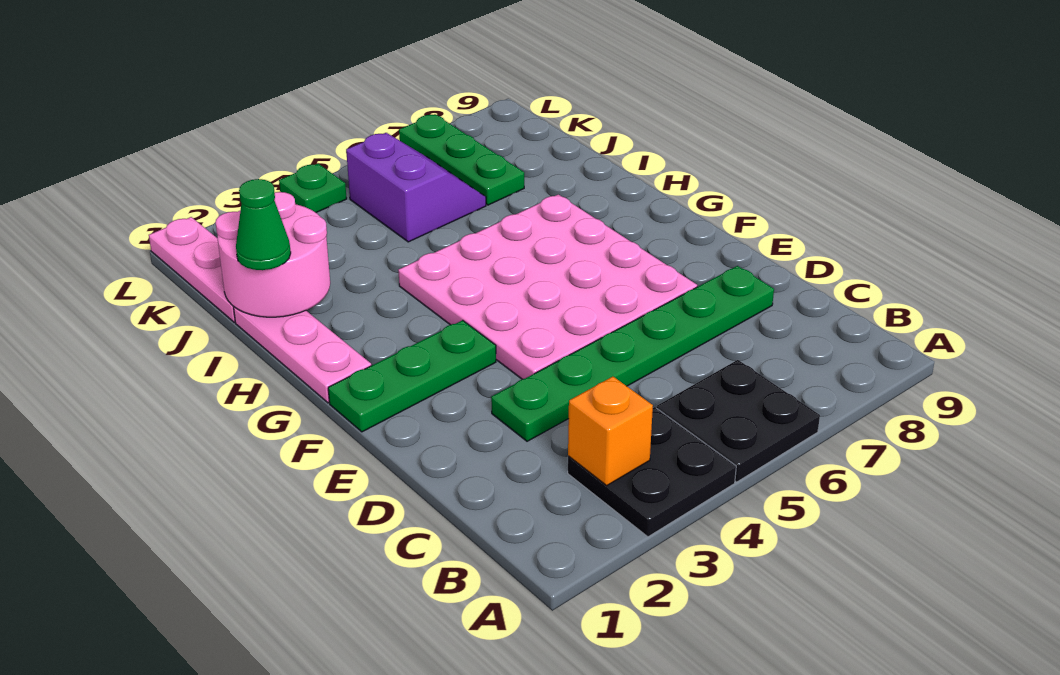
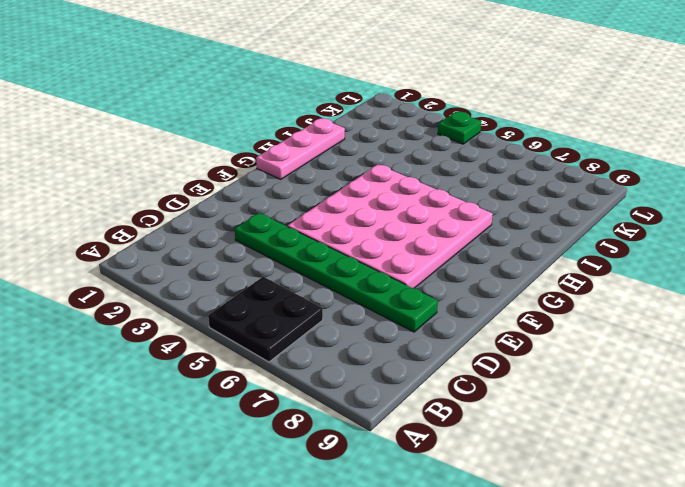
none -> black 2x2 plate [568,407,736,537]
none -> green 1x3 plate [328,320,496,432]
none -> pink 1x3 plate [149,217,235,322]

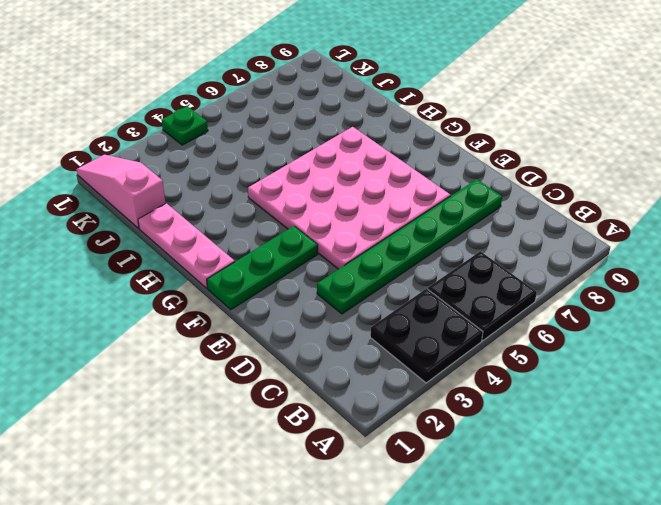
pink 1x3 slope [76,155,166,228] -> pink 1x3 plate [149,217,235,322]
none -> purple 2x2 slope [346,133,486,242]
none -> green 1x3 plate [399,114,524,205]
none -> orange 1x1 brick [568,376,653,485]

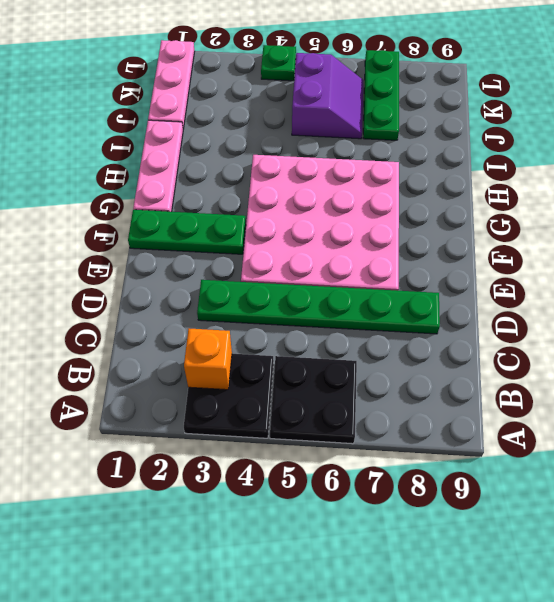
none -> pink 2x2 round brick [215,192,330,317]
none -> green 1x1 cone [236,179,291,270]

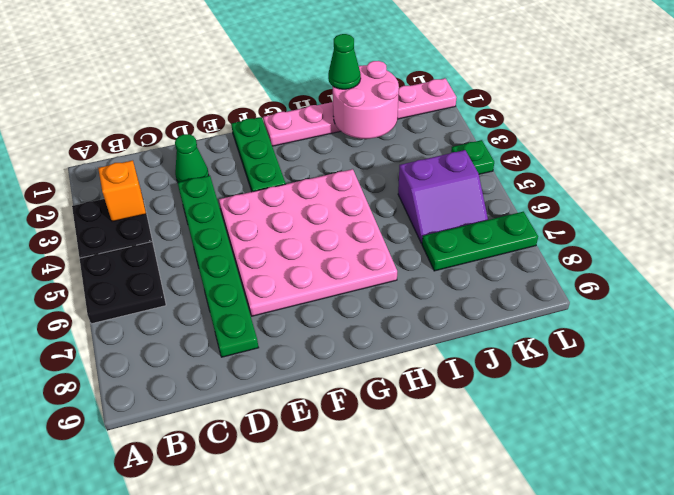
green 1x1 cone [175,134,209,182] -> none

